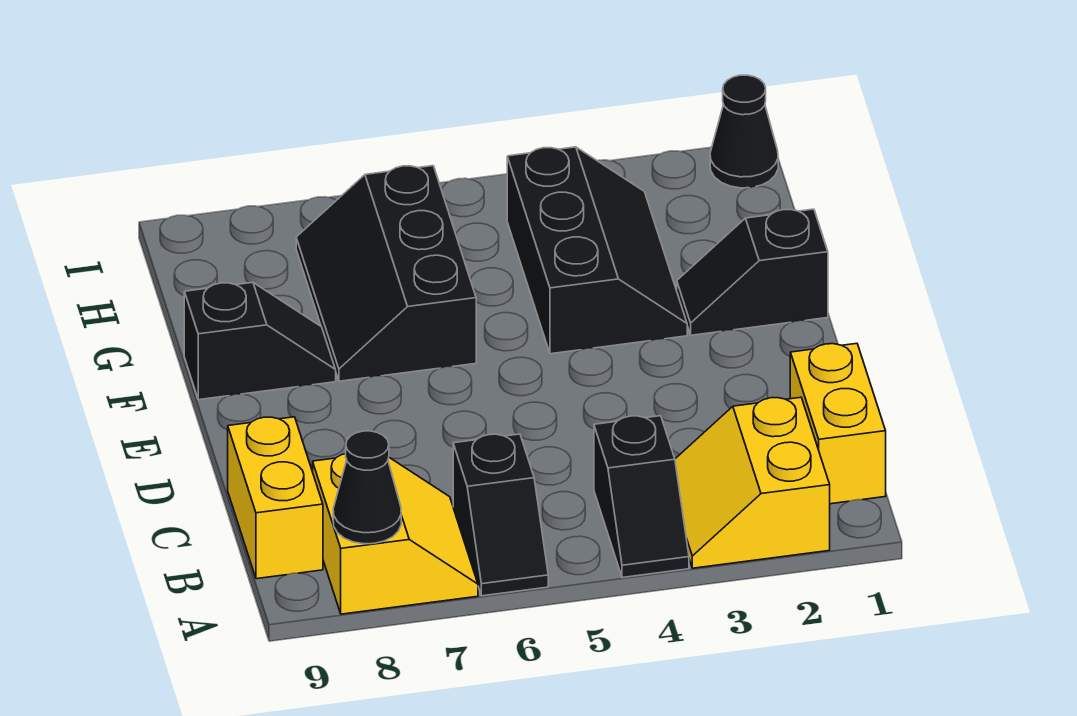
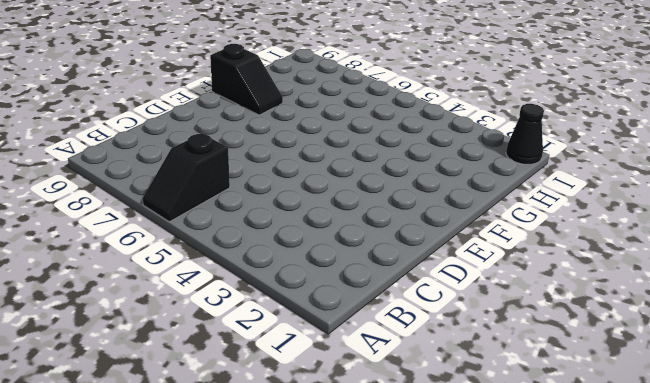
none -> yellow 2x2 slope [675,397,830,568]
none -> black 1x2 slope [594,416,689,578]
none -> yellow 2x2 slope [313,454,478,614]

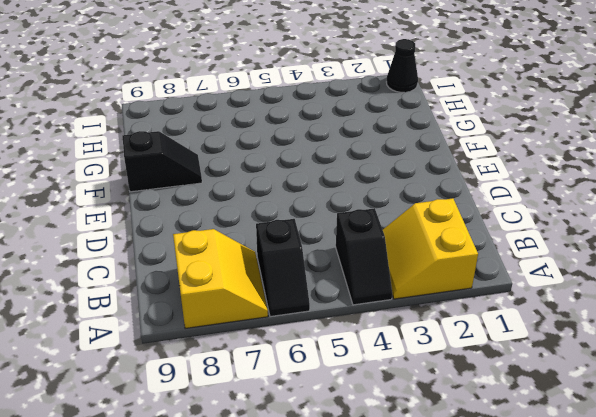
none -> yellow 1x2 brick [790,343,886,504]
none -> yellow 1x2 brick [228,417,323,579]
none -> black 1x2 slope [677,209,828,335]

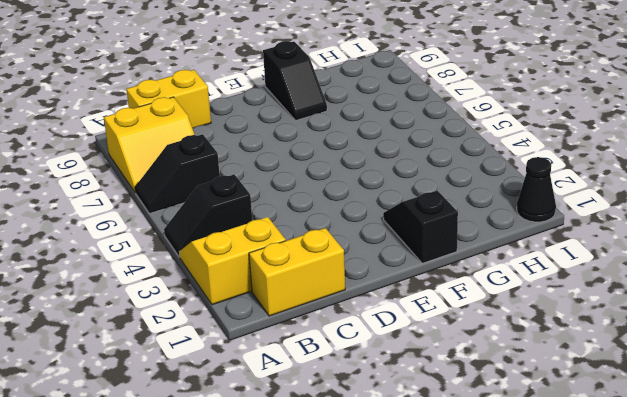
none -> black 2x3 slope [507,147,687,354]
none -> black 2x3 slope [296,166,476,381]
none -> black 1x1 cone [333,431,401,544]

